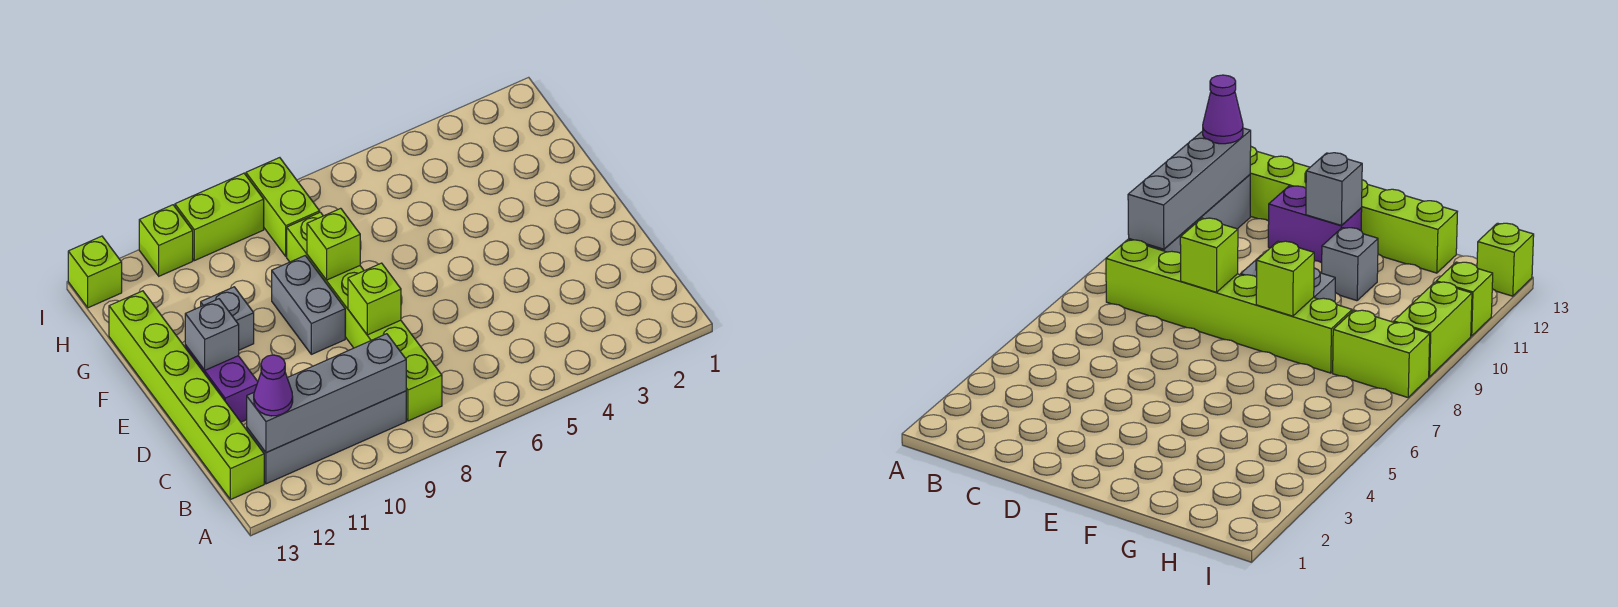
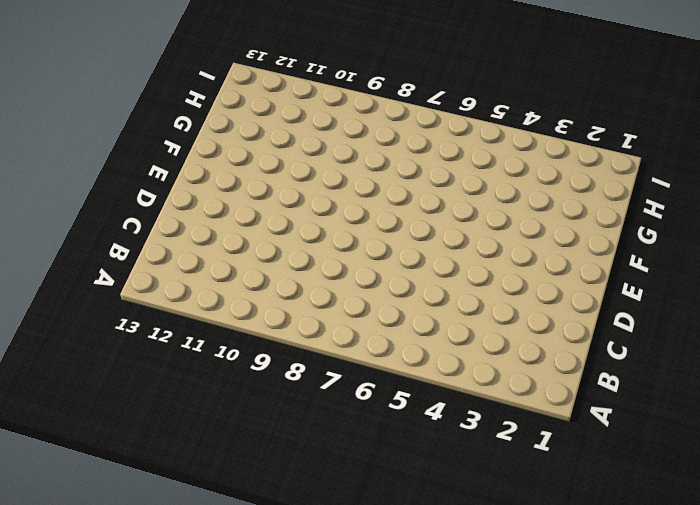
none -> lime 1x6 brick [287,212,442,421]
none -> grey 1x4 brick [247,391,406,484]
none -> lime 1x6 brick [109,291,264,500]

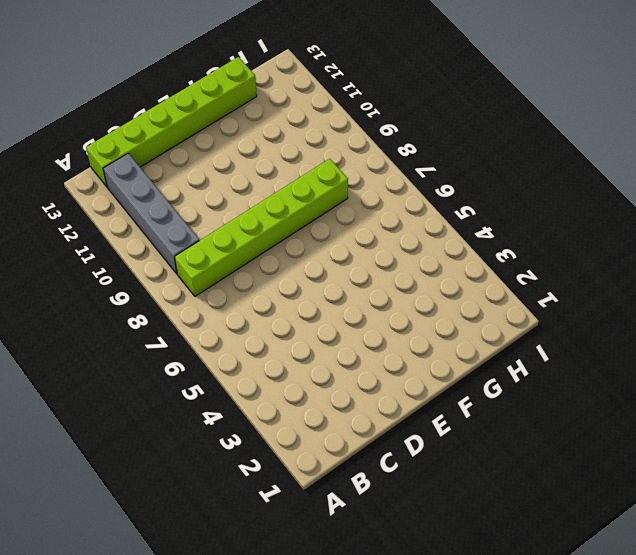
none -> purple 1x2 brick [185,345,258,422]
none -> grey 1x2 brick [272,256,345,354]
none -> grey 1x1 brick [201,287,254,350]

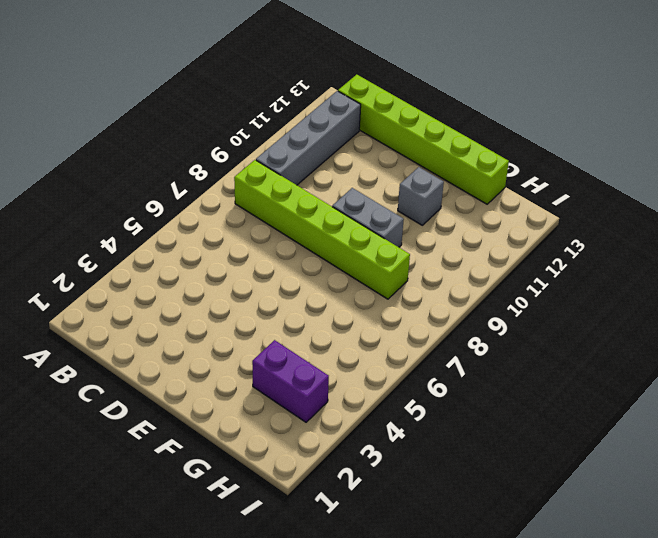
purple 1x2 brick [252,340,329,422] -> purple 1x2 brick moved to [185,345,258,422]
none -> lime 1x2 brick [246,158,320,256]
none -> lime 1x2 brick [175,173,264,261]
none -> lime 1x1 brick [139,205,193,276]

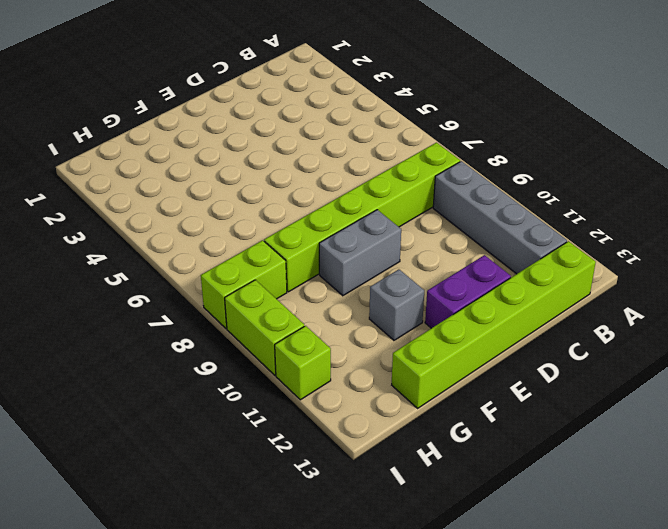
none -> lime 1x1 brick [68,236,122,308]
none -> grey 1x4 brick [247,334,406,453]
none -> lime 1x1 brick [348,263,401,335]

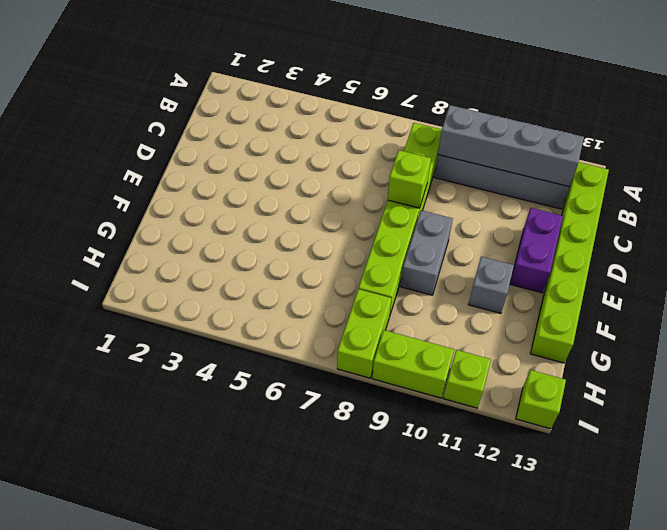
none -> grey 1x1 brick [185,299,239,370]
none -> lime 1x1 brick [307,208,360,280]
none -> purple 1x1 cone [254,355,293,416]

